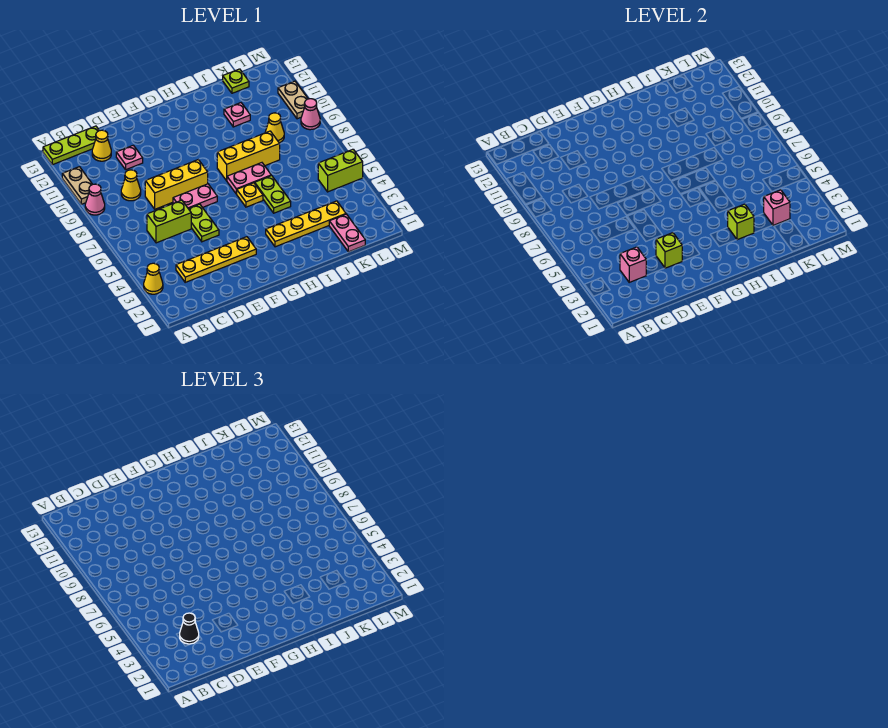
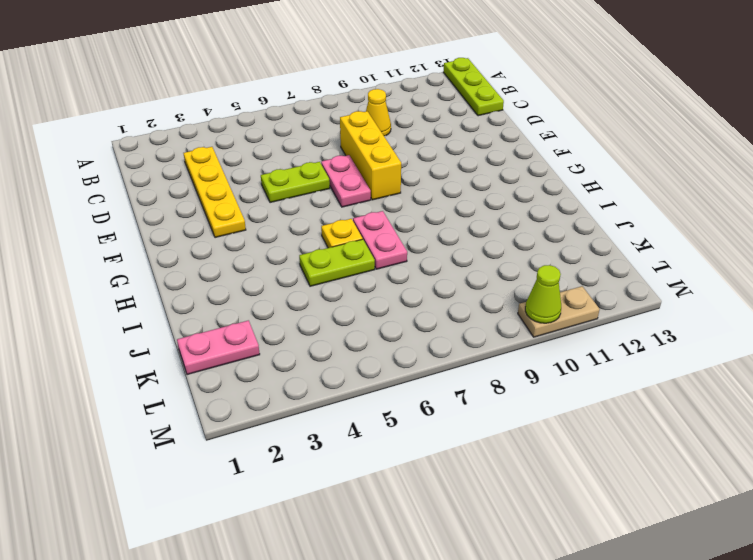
lime 1x1 cone [525,265,561,323] -> none
none -> yellow 1x1 cone [144,263,163,294]
none -> pink 1x1 cone [85,184,105,215]
none -> tan 1x2 plate [62,167,93,204]

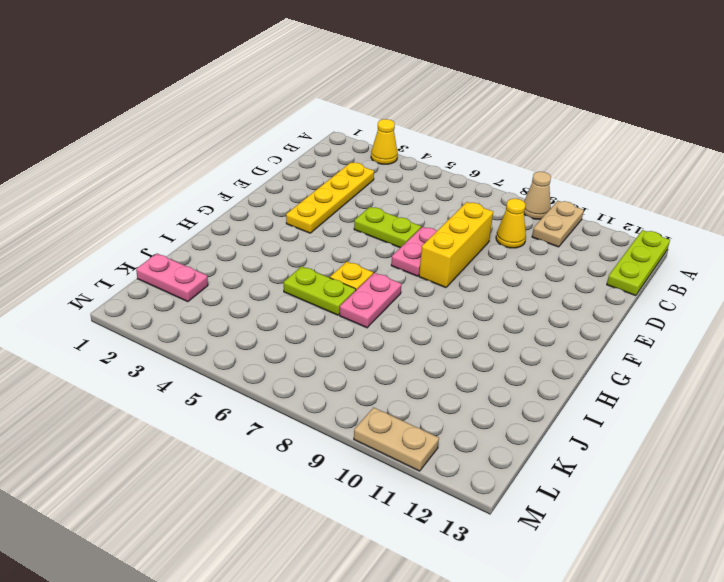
tan 1x1 cone [524,172,551,219] -> pink 1x1 cone [85,184,105,215]
tan 1x2 plate [532,201,584,247] -> tan 1x2 plate turned to [62,167,93,204]
none -> lime 1x2 brick [147,200,191,243]
none -> yellow 1x1 cone [92,130,111,161]
none -> pink 1x1 plate [116,145,143,170]

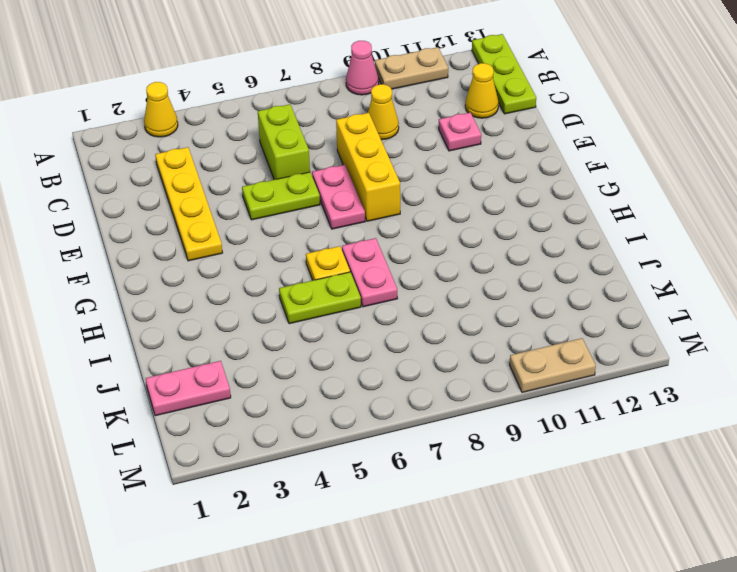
none -> yellow 1x4 plate [266,201,346,247]
none -> yellow 1x3 brick [217,131,280,181]
none -> pink 1x1 plate [224,103,250,127]

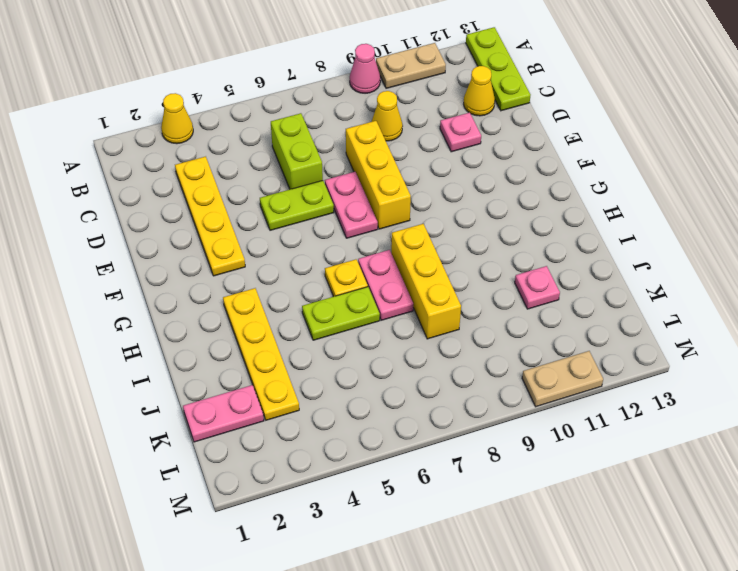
none -> yellow 1x1 cone [265,113,284,143]
none -> lime 1x1 plate [223,69,249,93]
none -> lime 1x2 brick [318,149,363,192]

